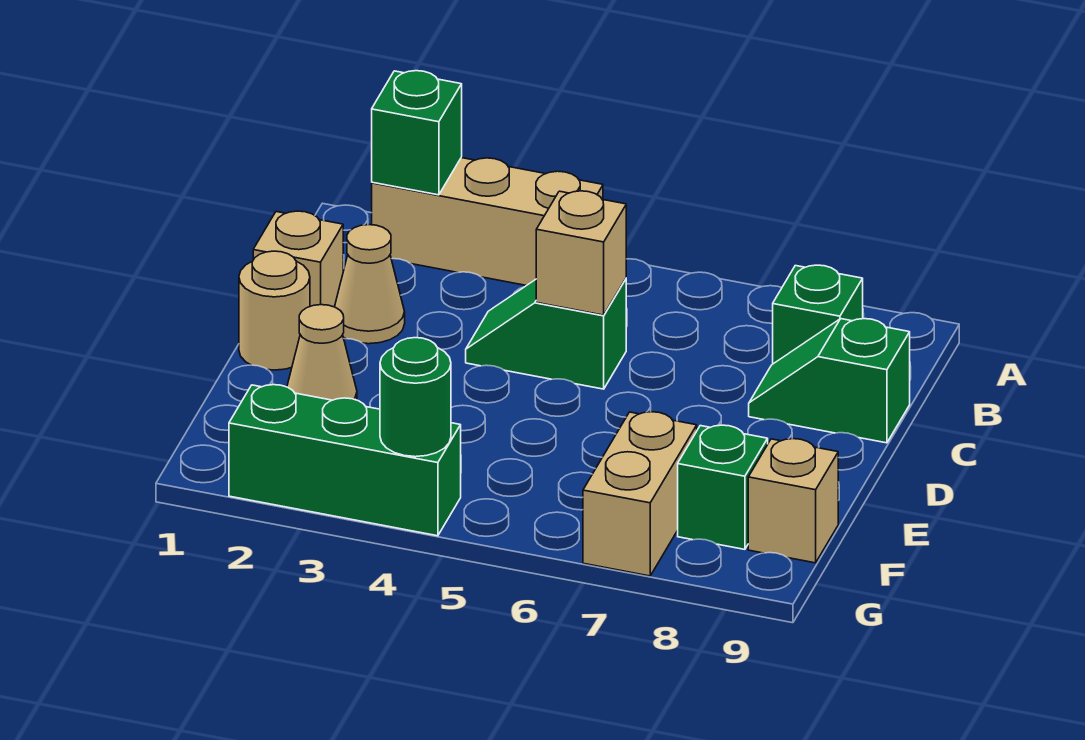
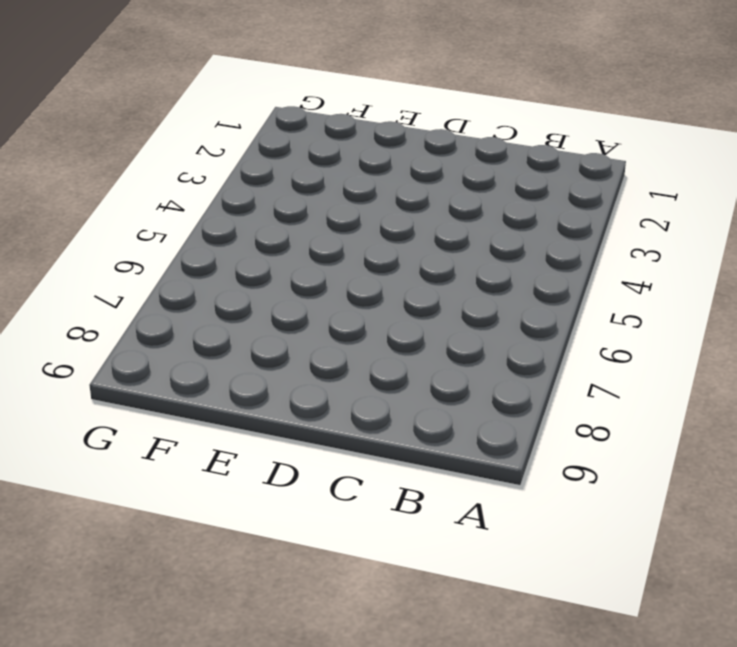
none -> tan 1x3 brick [372,158,603,286]
none -> green 1x1 brick [773,265,863,364]
none -> tan 1x1 brick [253,211,343,307]

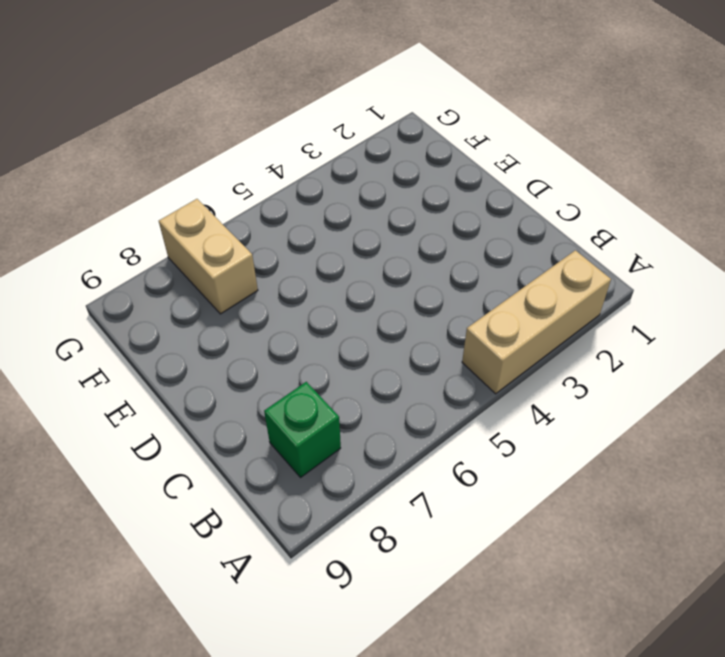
none -> tan 1x1 brick [253,211,343,307]
none -> tan 1x1 cone [335,225,405,344]
none -> green 1x2 slope [466,279,626,389]

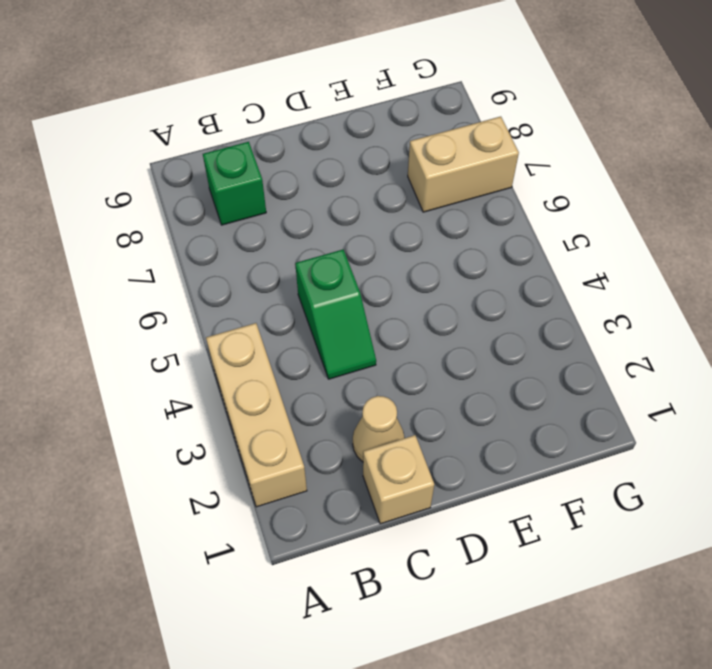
none -> green 1x2 slope [749,319,910,443]
none -> tan 1x1 round brick [239,251,310,370]
none -> tan 1x1 cone [287,305,357,400]

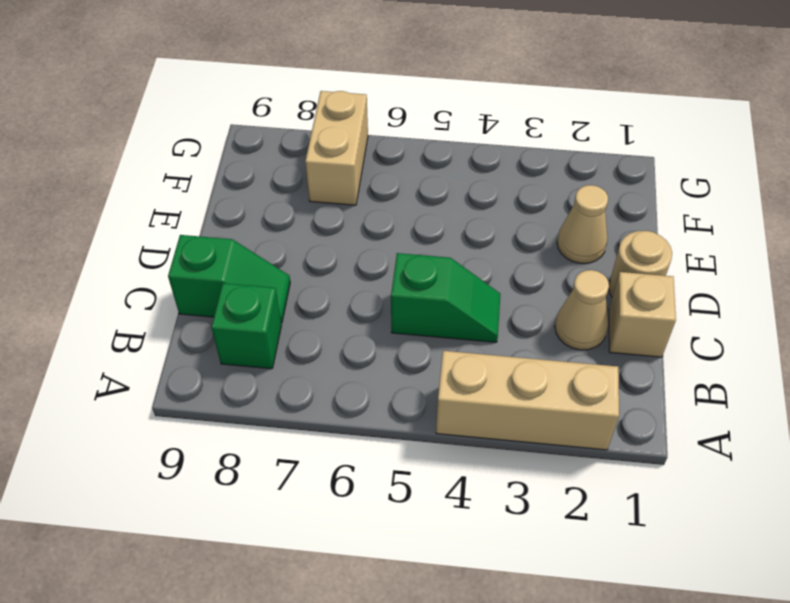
none -> green 1x1 brick [678,425,768,549]
none -> tan 1x1 brick [748,439,838,563]
none -> green 1x3 brick [229,385,461,536]

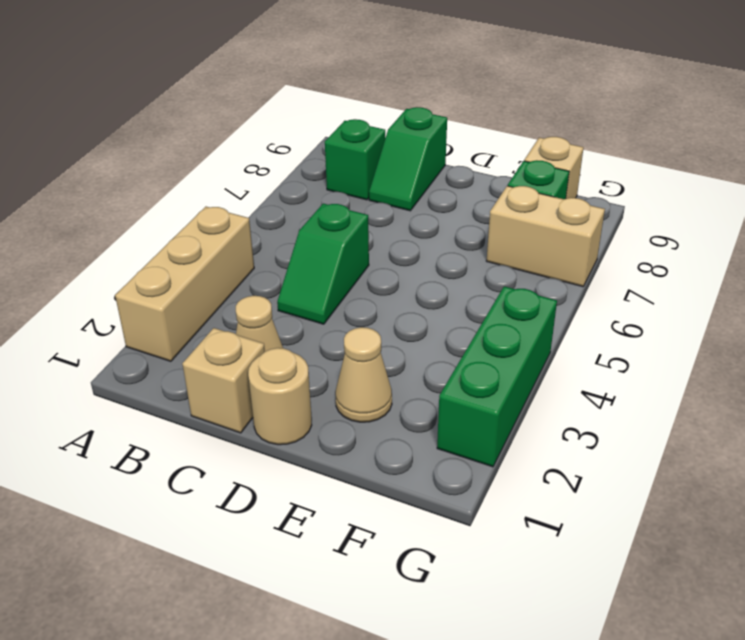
none -> green 1x1 brick [372,71,462,195]
none -> tan 1x1 brick [536,191,626,315]
none -> green 1x1 round brick [380,338,451,457]

